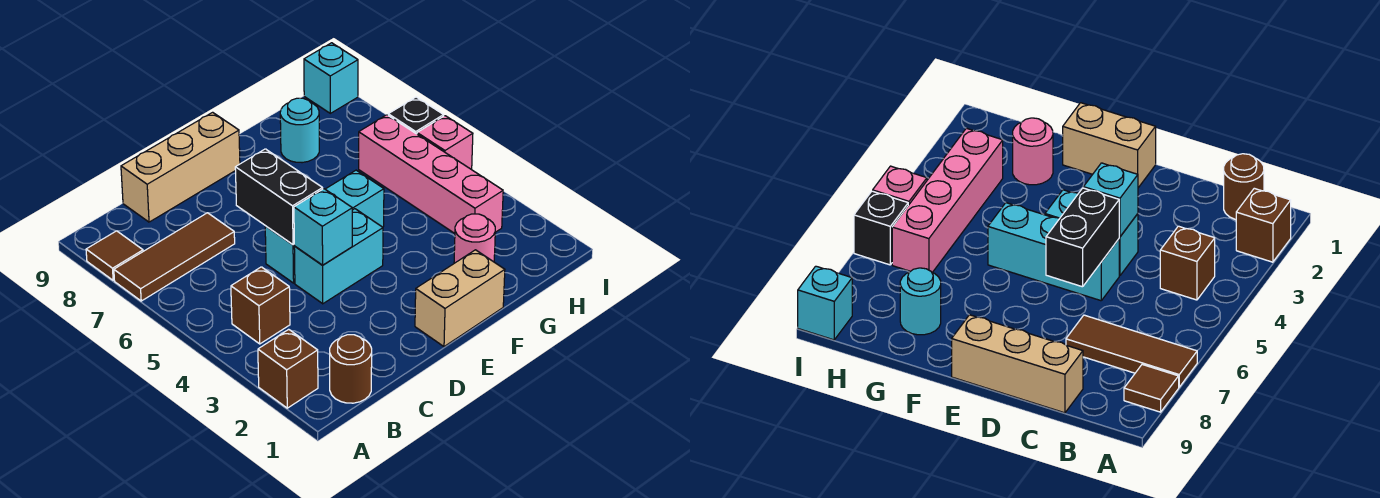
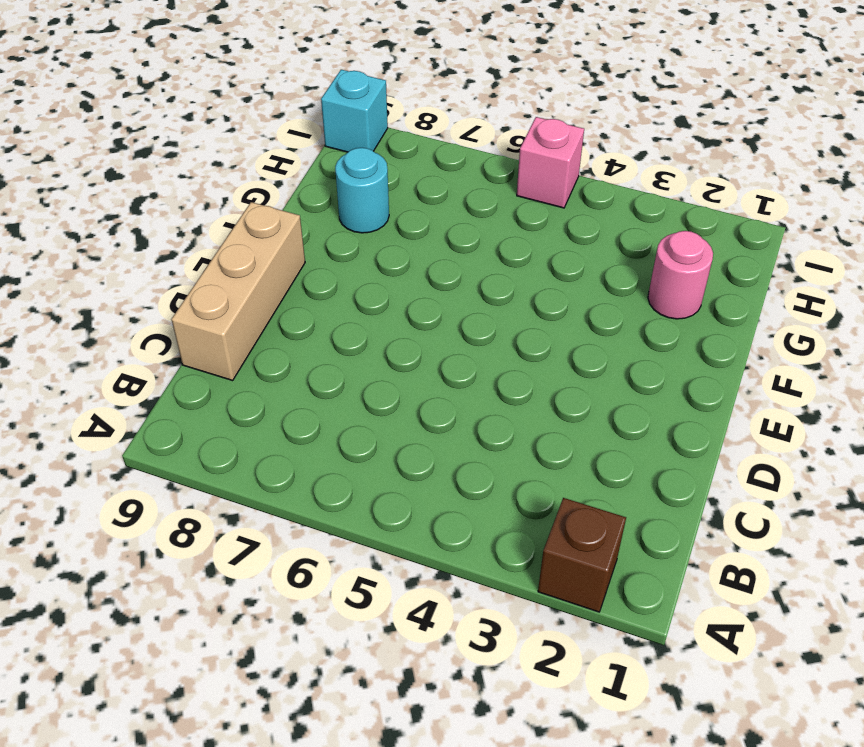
none -> brown 1x3 tile [114,213,235,301]
none -> brown 1x1 tile [86,231,143,280]
none -> brown 1x1 round brick [330,335,372,403]

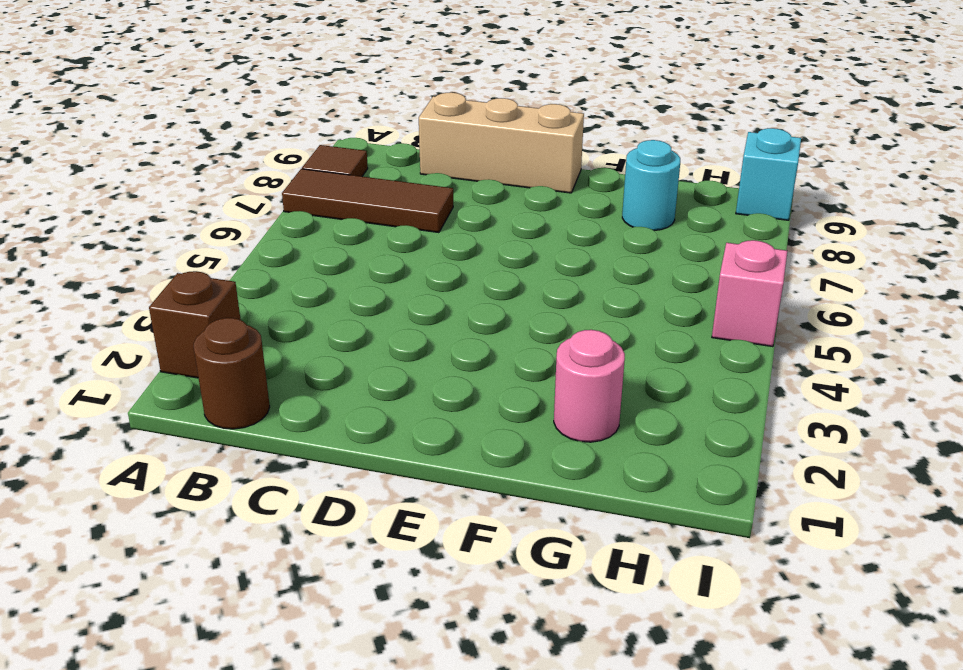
none -> brown 1x1 brick [231,267,290,344]
none -> cyan 1x2 brick [294,209,383,304]
none -> cyan 1x3 brick [265,170,384,283]

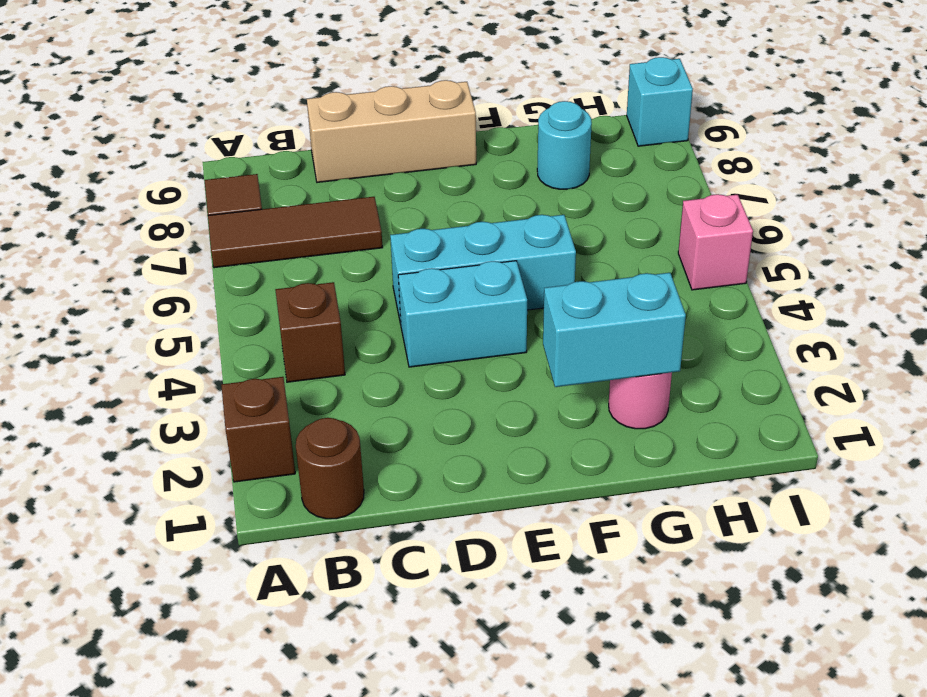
cyan 1x2 brick [543,273,686,387] -> none
none -> tan 1x2 brick [415,250,505,347]
none -> pink 1x4 brick [359,115,503,233]
none -> black 1x1 brick [388,97,444,134]

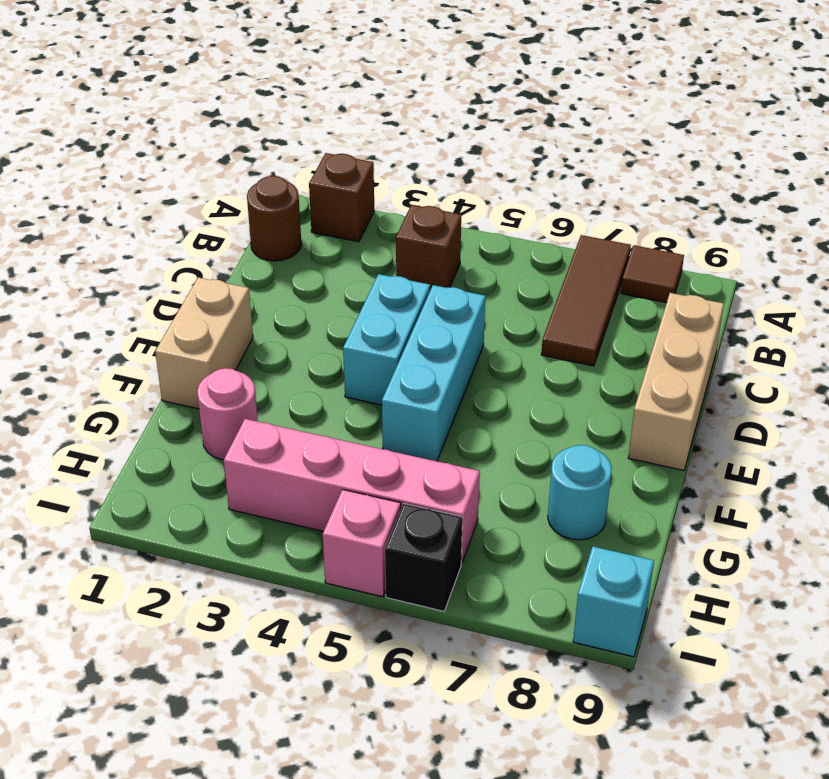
none -> cyan 1x1 brick [294,189,352,265]
none -> black 1x2 brick [235,149,323,245]

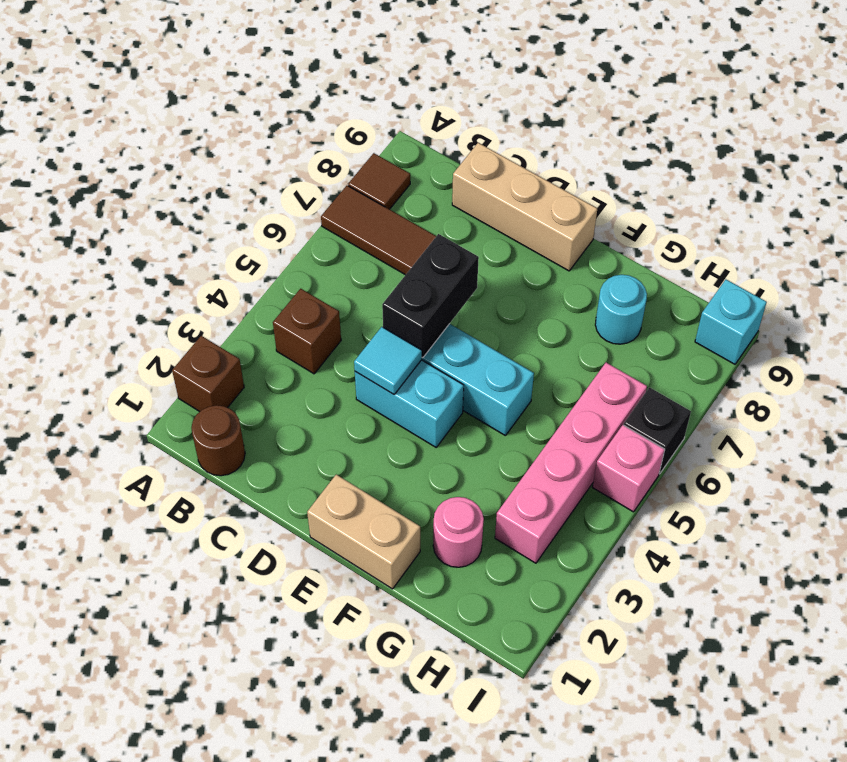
cyan 1x1 tile [354,327,422,394] -> cyan 1x1 brick [294,189,352,265]

